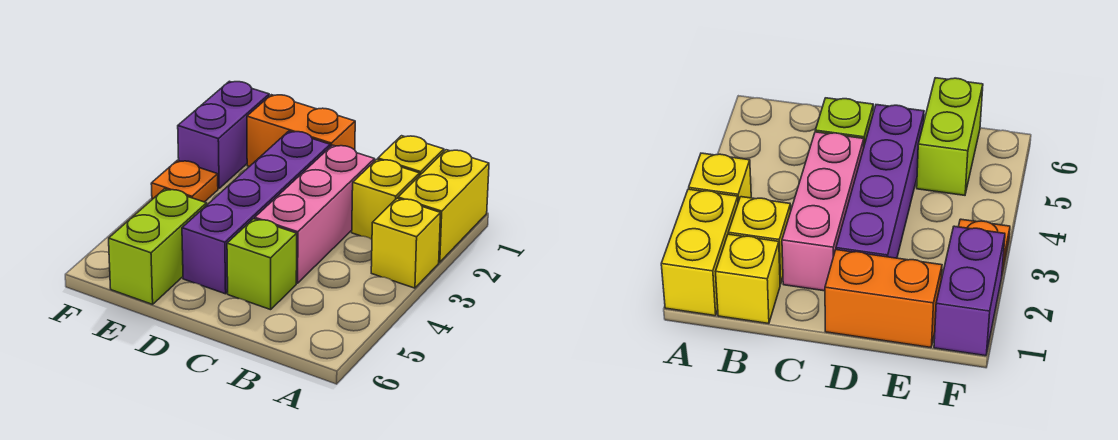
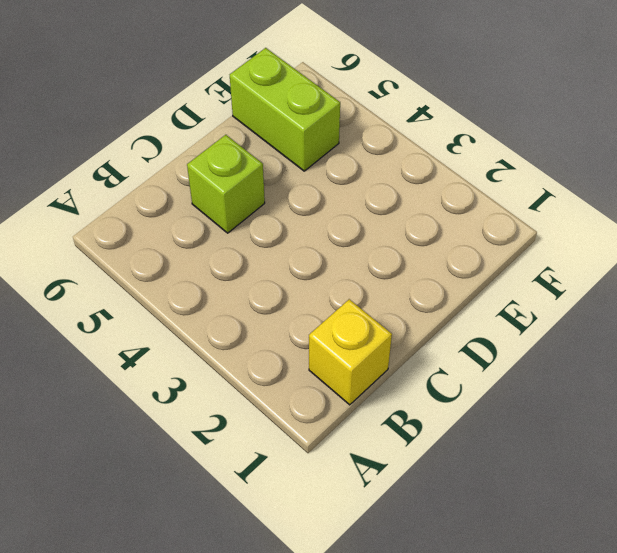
none -> yellow 1x2 brick [398,150,489,262]
none -> yellow 1x1 brick [371,198,441,288]

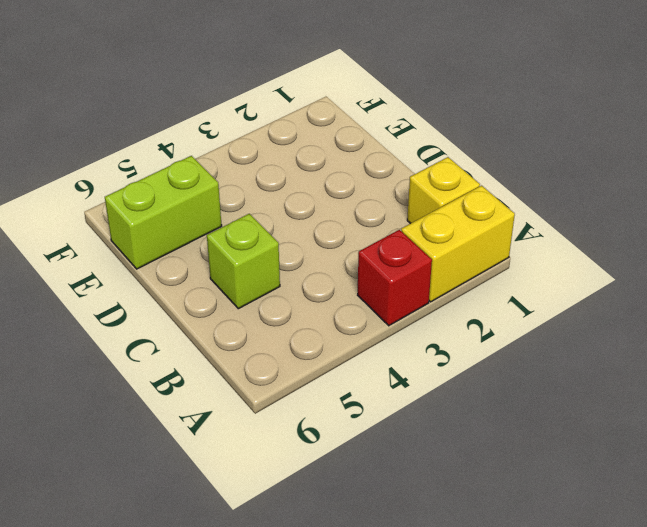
red 1x1 brick [358,230,432,326] -> yellow 1x1 brick [371,198,441,288]
none -> yellow 1x1 brick [352,159,420,239]
none -> pink 1x3 brick [255,145,375,283]

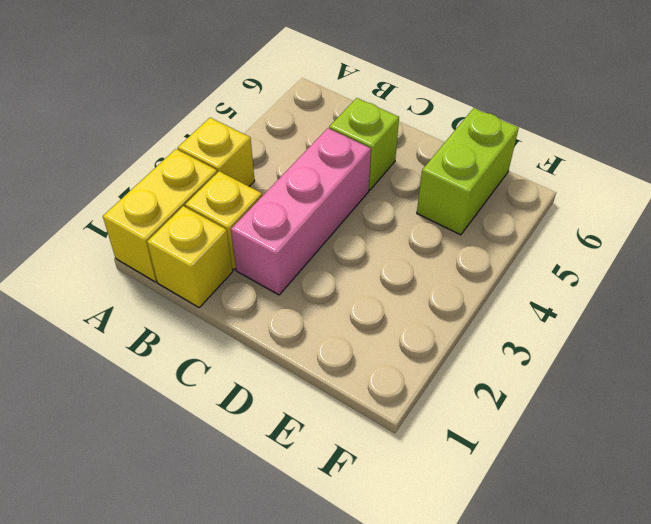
none -> orange 1x2 brick [247,95,355,167]
none -> purple 1x4 brick [182,131,330,294]

